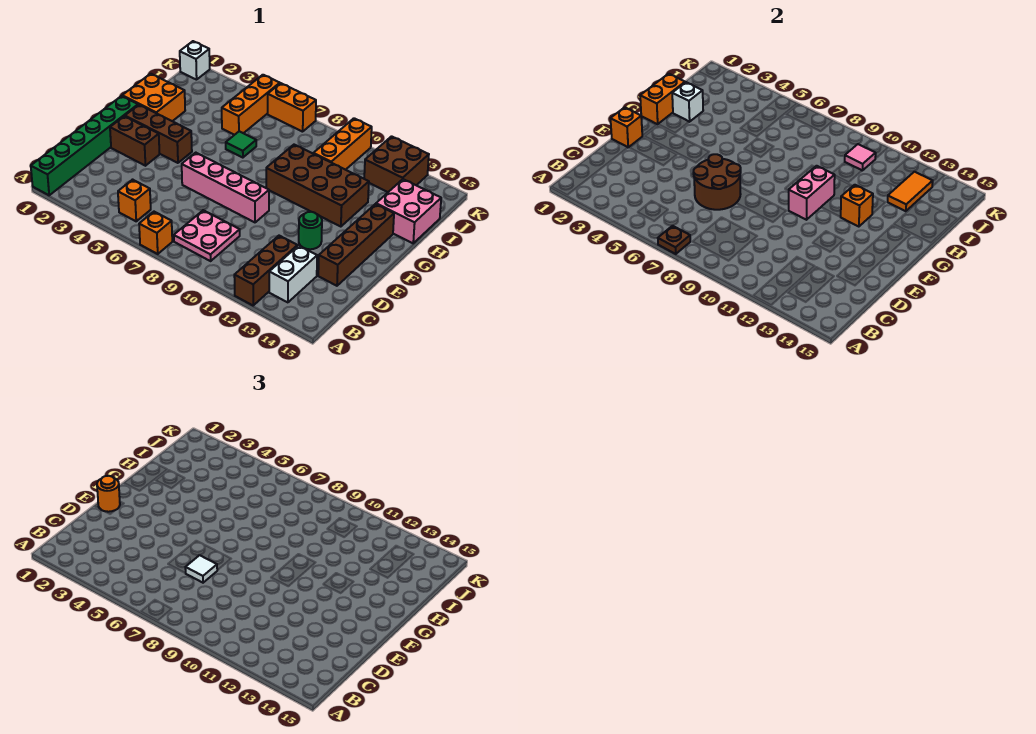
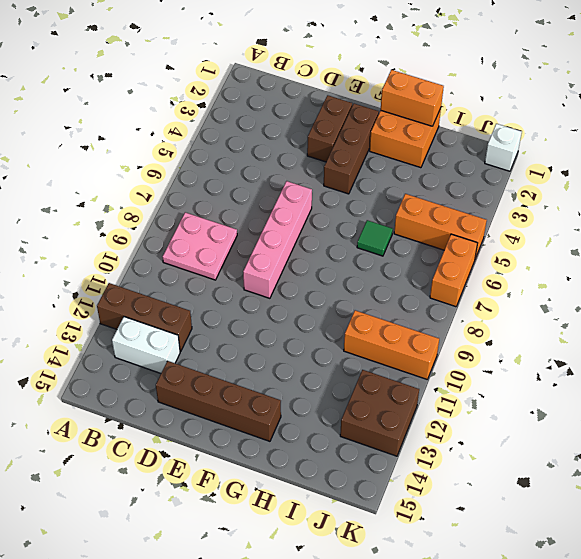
none -> green 1x6 brick [31,96,138,195]
none -> orange 1x1 brick [139,212,172,254]
none -> orange 1x1 brick [118,180,151,221]
none -> green 1x1 round brick [299,212,322,249]

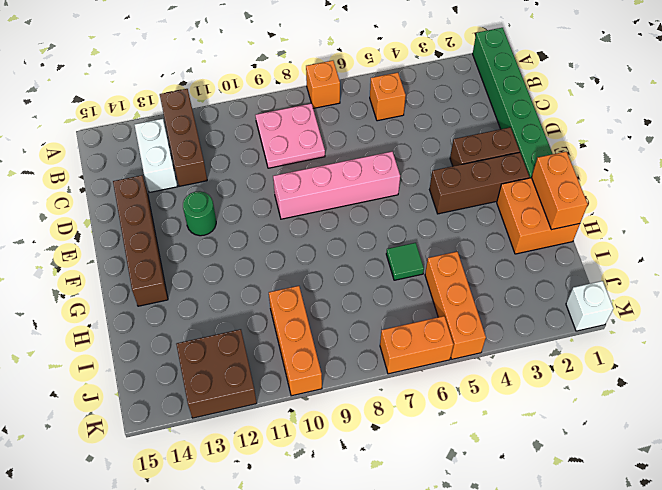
none -> brown 2x4 brick [266,145,369,227]
none -> pink 2x2 brick [376,179,441,243]
none -> brown 1x1 plate [658,226,690,254]
none -> brown 2x2 round brick [693,154,741,210]

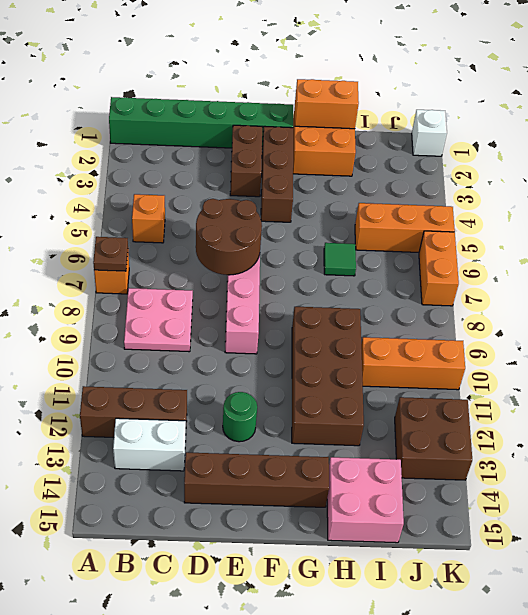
none -> orange 1x1 brick [610,107,642,147]
none -> pink 1x2 brick [789,166,835,220]
none -> orange 1x1 brick [841,185,873,227]
none -> white 1x1 brick [672,82,703,122]

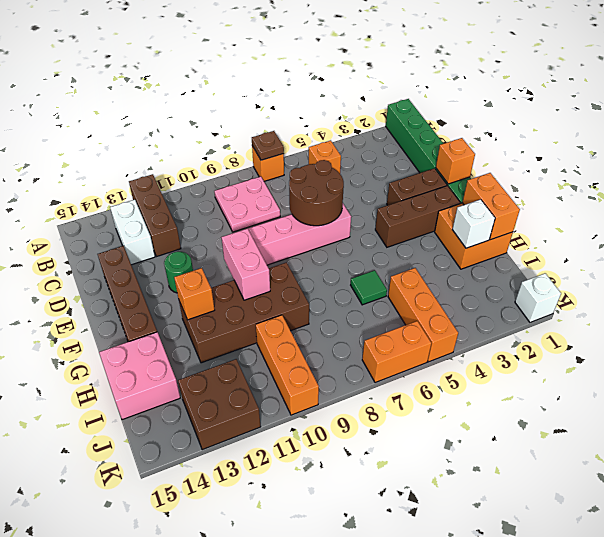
none -> orange 1x2 tile [888,172,933,211]
none -> pink 1x1 tile [845,144,876,170]
none -> white 1x1 tile [185,555,217,583]
none -> orange 1x1 round brick [97,476,120,512]

